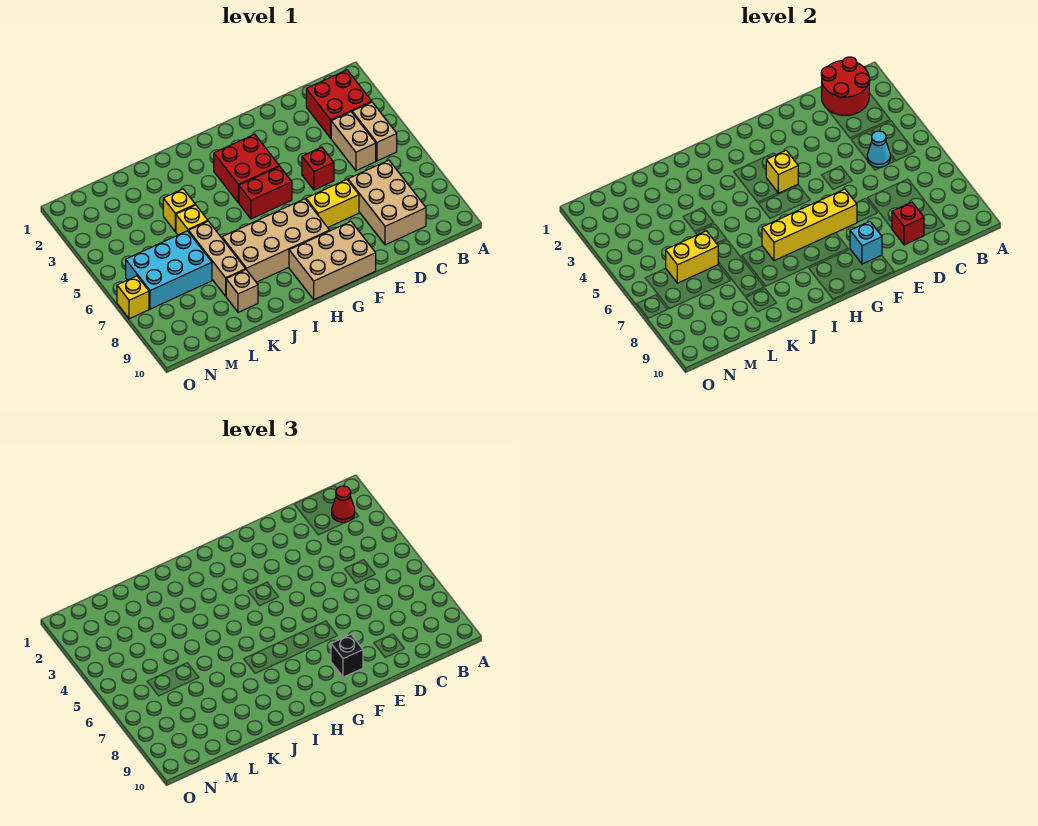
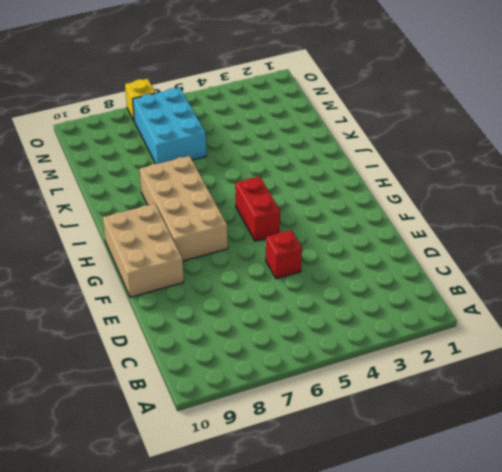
none -> red 2x2 brick [306,70,372,138]
none -> tan 1x2 brick [352,102,397,161]
none -> tan 1x2 brick [331,112,376,171]

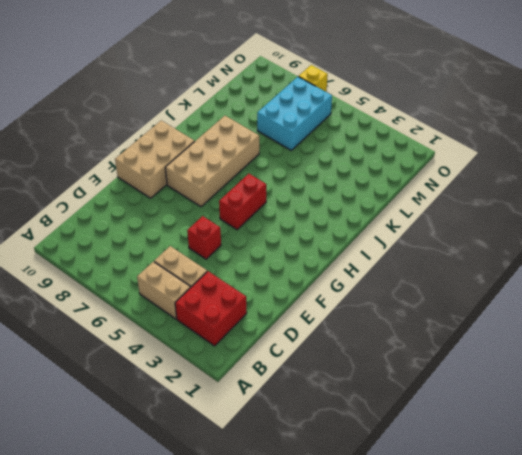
none -> tan 2x3 brick [348,160,426,245]
none -> yellow 1x2 brick [306,180,359,227]
none -> red 2x2 brick [214,134,279,203]

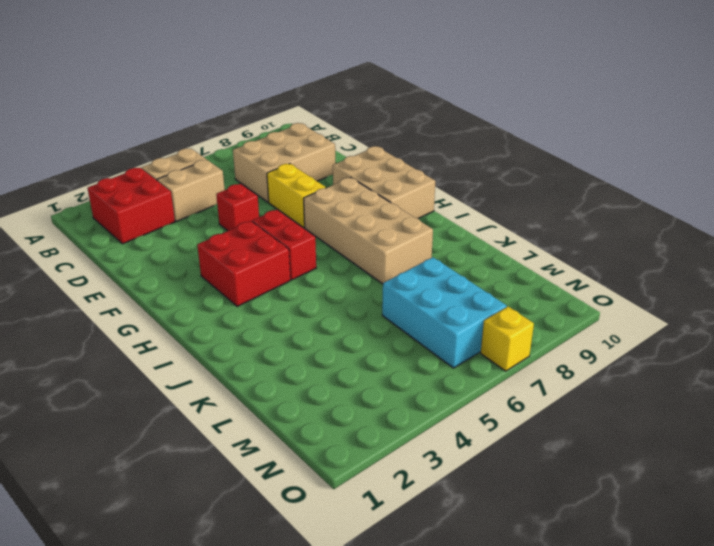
none -> yellow 1x1 brick [163,189,195,232]
none -> yellow 1x1 brick [176,205,208,235]
none -> tan 1x3 brick [188,221,246,296]

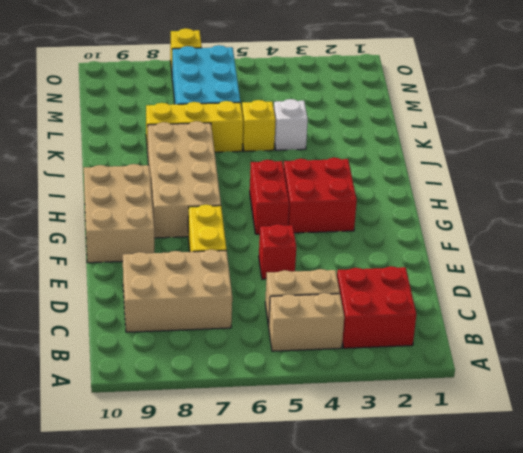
white 1x1 brick [274,99,308,150] -> yellow 1x1 brick [163,189,195,232]
yellow 1x3 brick [146,101,243,153] -> tan 1x3 brick [188,221,246,296]
none -> tan 1x1 brick [226,270,258,312]
none -> red 2x2 round brick [821,57,870,115]
none -> cyan 1x1 cone [867,131,890,167]

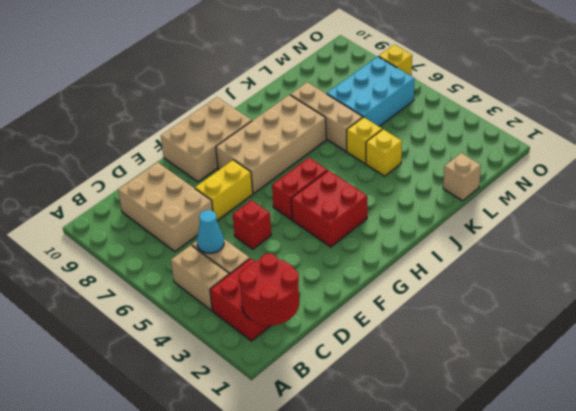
tan 1x1 brick [443,153,481,201] -> tan 1x1 brick moved to [226,270,258,312]
none -> red 1x1 brick [892,202,924,245]
none -> yellow 1x4 brick [762,189,857,261]
none -> cyan 1x1 brick [850,222,882,264]

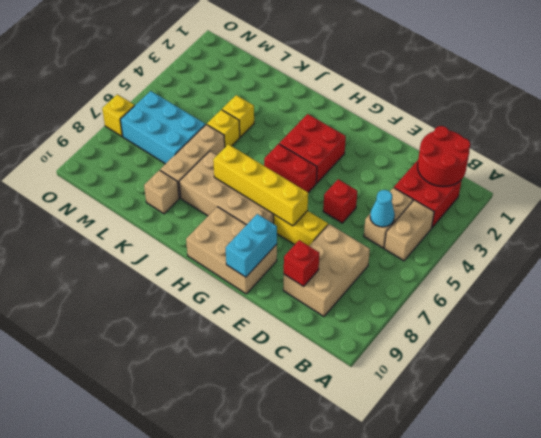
cyan 1x2 brick [226,214,277,277] -> cyan 1x1 brick [850,222,882,264]
none -> yellow 1x1 brick [766,151,798,193]
none -> yellow 1x2 brick [666,231,718,283]
none -> red 1x1 cone [332,486,355,522]

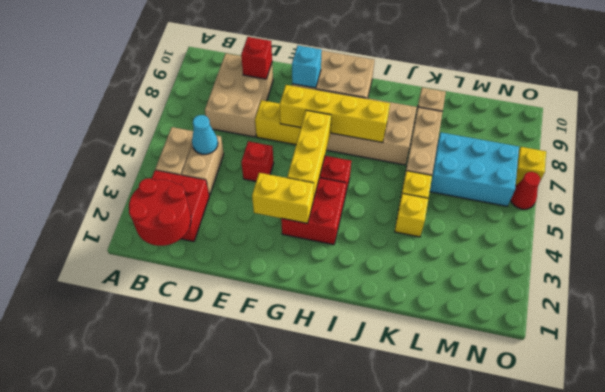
yellow 1x2 brick [252,173,314,223] -> yellow 1x2 brick moved to [666,231,718,283]
yellow 1x3 brick [287,110,331,197] -> yellow 1x1 brick [766,151,798,193]
red 1x1 cone [510,172,541,209] -> red 1x1 cone moved to [332,486,355,522]
none -> black 1x1 brick [331,635,363,677]

